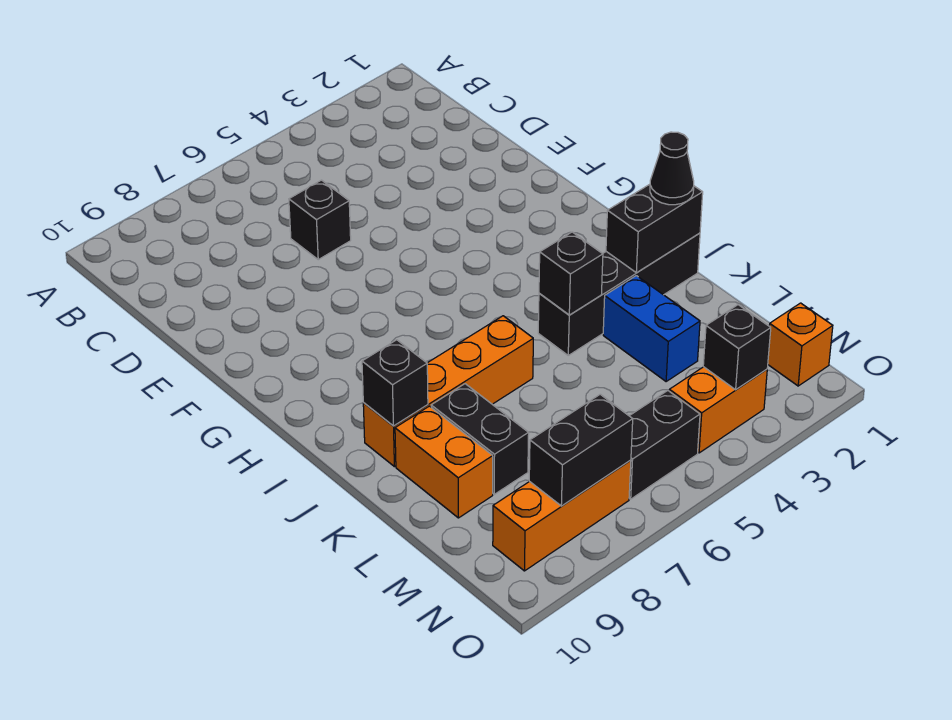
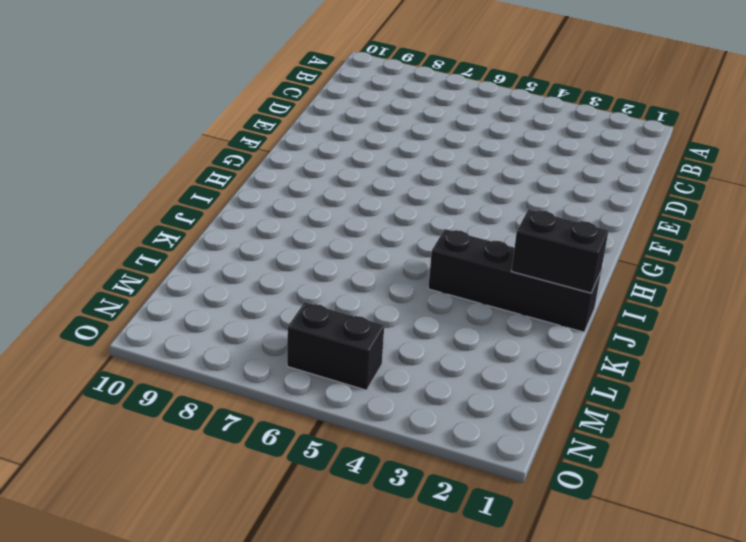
none -> black 1x1 brick [289,180,351,260]
none -> orange 1x4 brick [363,316,533,467]
none -> blue 1x2 brick [603,276,700,382]

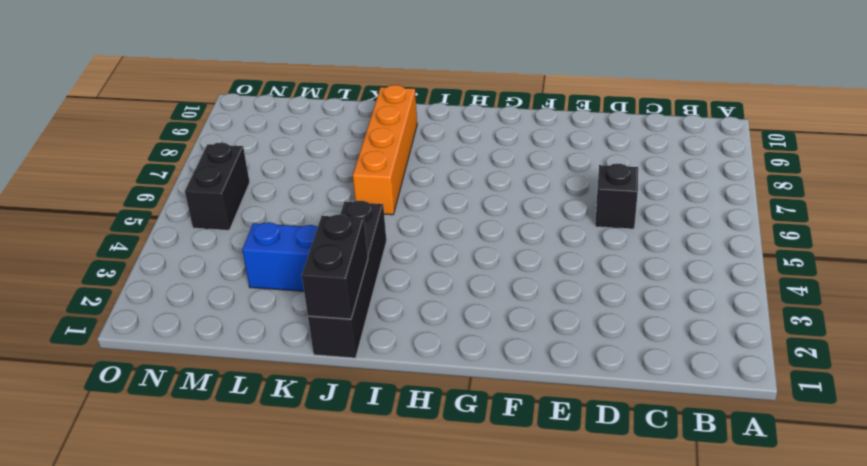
none -> black 1x2 brick [431,384,529,494]
none -> orange 1x2 brick [395,406,493,518]
none -> orange 1x1 brick [768,303,833,386]

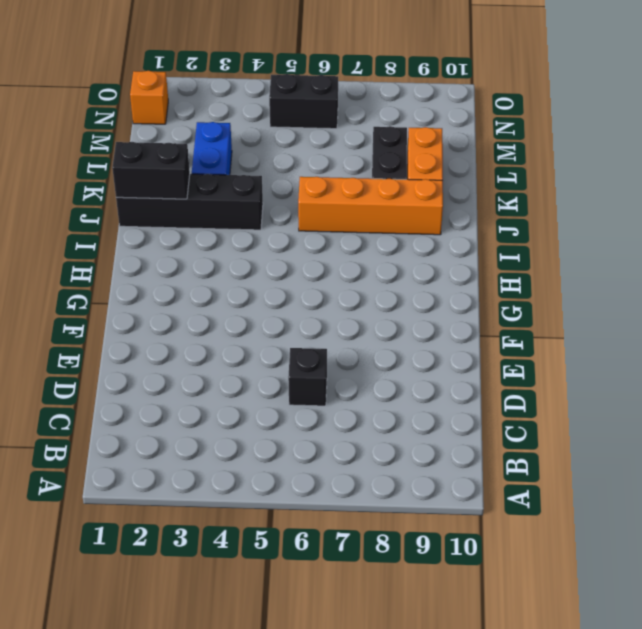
none -> orange 1x2 brick [669,367,767,453]
none -> orange 1x3 brick [493,460,631,571]
none -> black 1x1 brick [539,232,603,315]

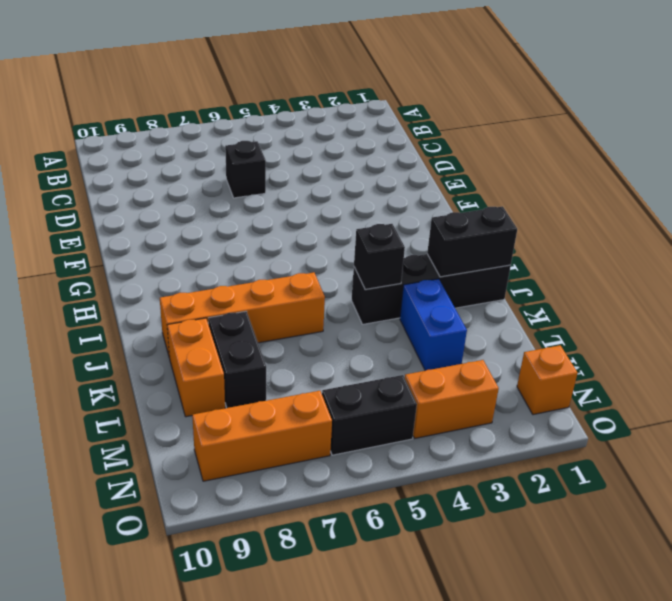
none -> black 1x1 brick [362,340,428,426]
none -> black 1x1 brick [703,305,771,390]
none -> black 1x2 brick [529,394,633,506]

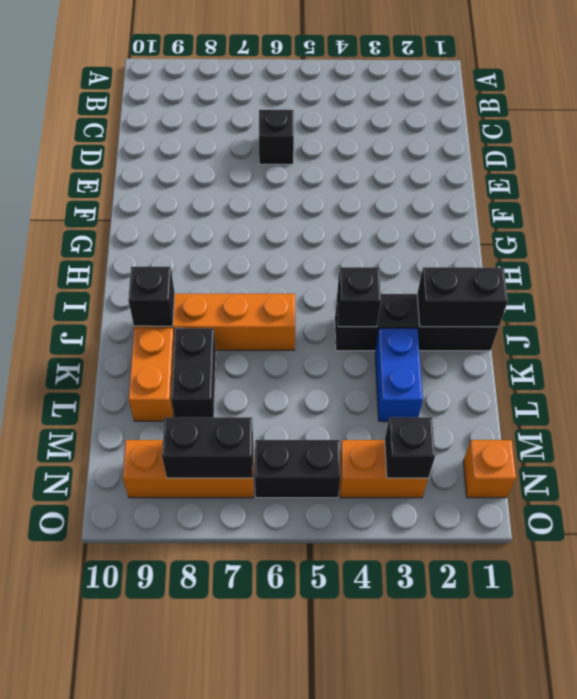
none -> black 1x1 cone [650,132,694,205]

